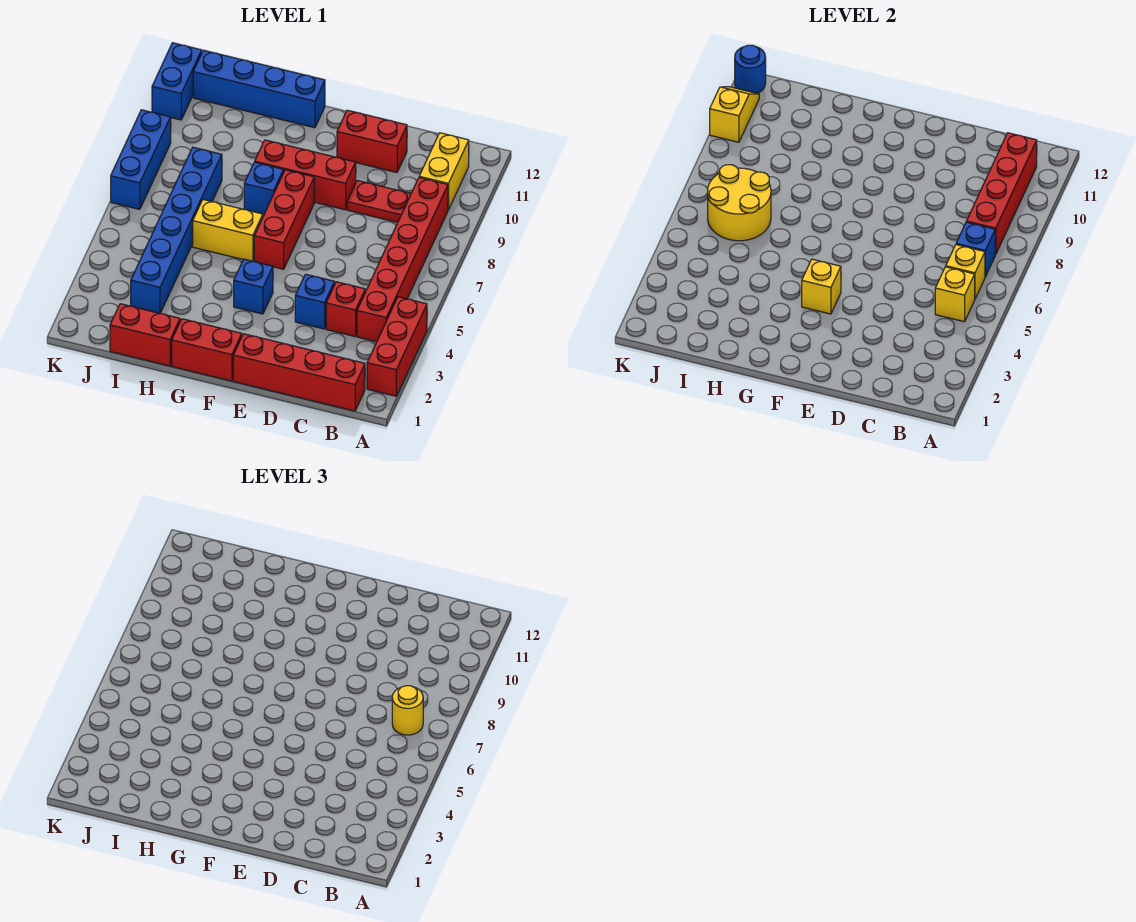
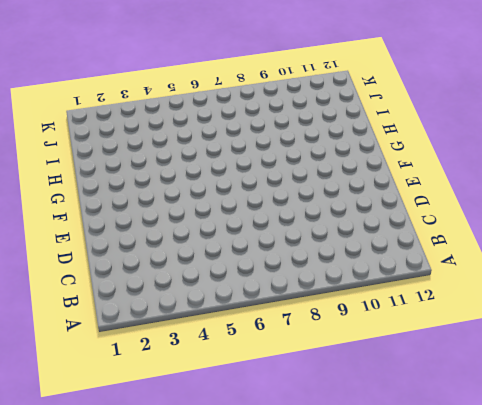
none -> red 1x3 brick [367,297,427,396]
none -> red 1x4 brick [233,334,365,411]
none -> red 1x6 brick [357,178,448,342]

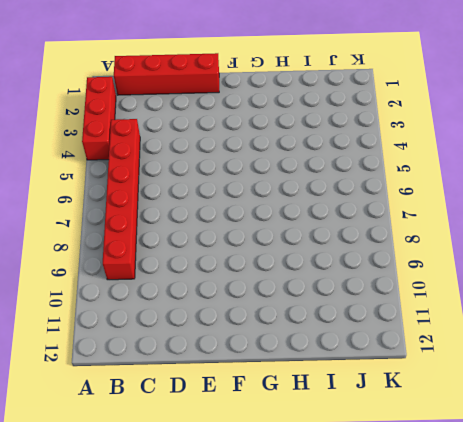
none -> yellow 1x2 brick [419,133,469,210]
none -> red 1x1 brick [326,282,365,336]
none -> red 1x2 plate [347,180,411,223]

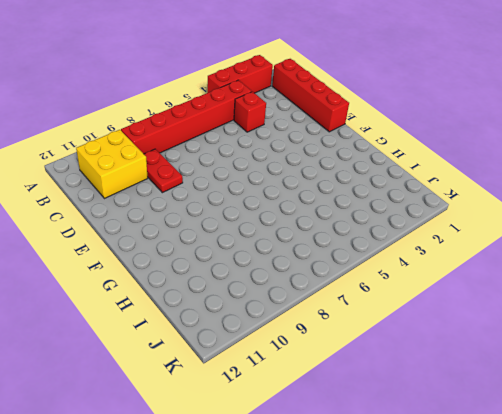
yellow 2x2 brick [76,130,148,199] -> yellow 1x2 brick [419,133,469,210]
none -> blue 1x1 brick [295,274,335,329]
none -> red 1x2 brick [337,110,407,173]
none -> red 1x3 brick [255,140,356,210]

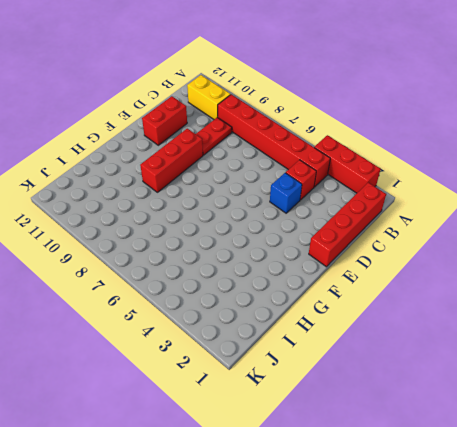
none -> red 1x2 brick [172,319,242,381]
none -> blue 1x1 brick [234,259,273,314]
none -> red 1x3 brick [254,170,314,269]

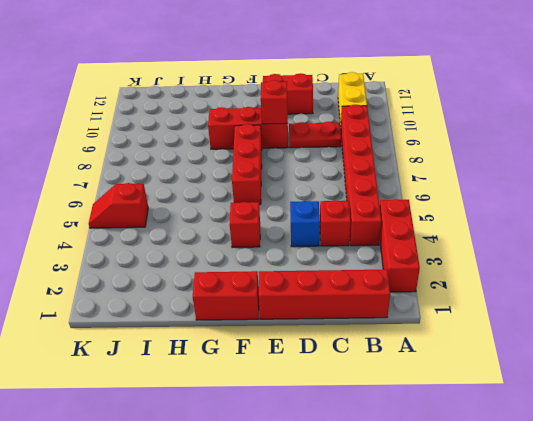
red 1x1 brick [261,80,288,124] -> none
red 1x1 brick [230,202,260,248] -> blue 1x1 brick [234,259,273,314]
red 1x2 slope [89,183,148,228] -> none
none -> yellow 1x2 brick [193,200,263,261]
none -> blue 1x1 brick [244,162,284,215]
none -> blue 1x4 brick [193,50,325,128]

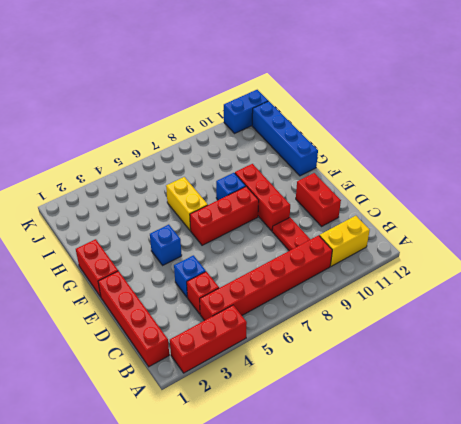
none -> red 1x2 brick [110,304,180,366]
none -> blue 1x6 brick [131,147,222,313]
none -> blue 1x3 brick [111,110,171,209]

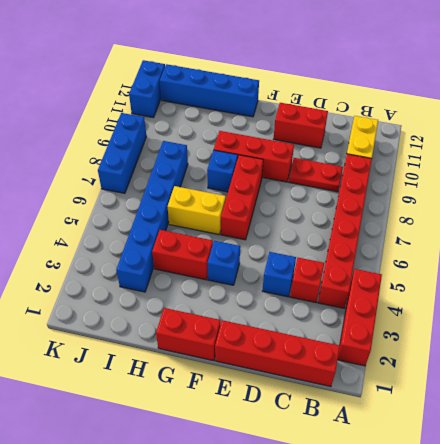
red 1x2 brick [152,230,213,280] -> red 1x2 brick moved to [110,304,180,366]
none -> yellow 1x1 brick [935,267,975,322]
none -> yellow 1x1 brick [946,245,985,299]
none -> blue 1x1 brick [956,222,995,277]

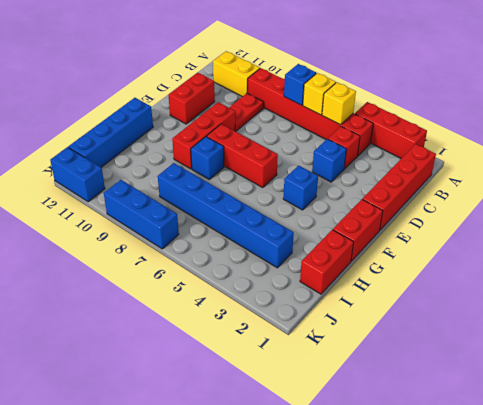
none -> yellow 1x2 brick [193,200,263,261]
none -> red 1x4 brick [966,133,1037,255]
none -> yellow 1x1 brick [802,259,841,314]

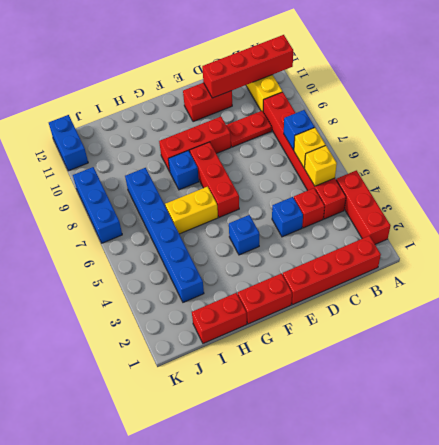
red 1x4 brick [202,35,293,98] -> red 1x4 brick turned to [966,133,1037,255]
none -> blue 1x4 brick [193,50,325,128]
none -> yellow 1x1 brick [802,259,841,314]
none -> yellow 2x2 round brick [708,165,771,241]

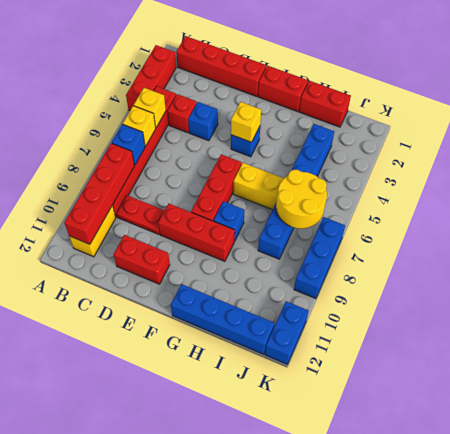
none -> yellow 1x2 slope [710,87,759,142]
none -> blue 1x1 round brick [735,45,766,93]
none -> yellow 1x1 round brick [392,686,423,735]

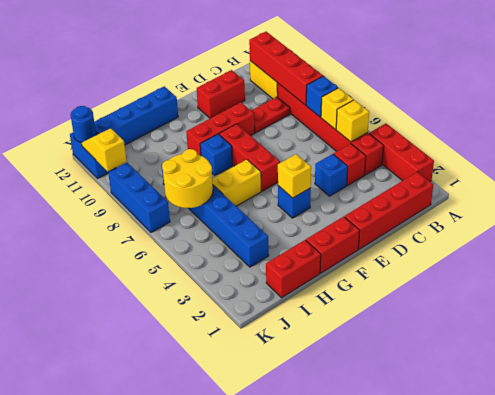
none -> yellow 1x1 round brick [392,686,423,735]

